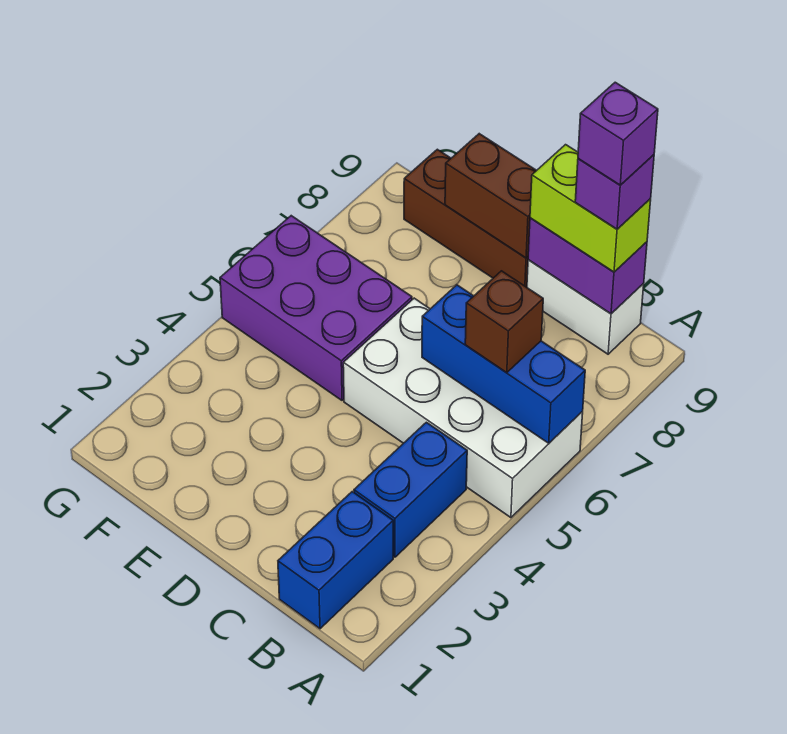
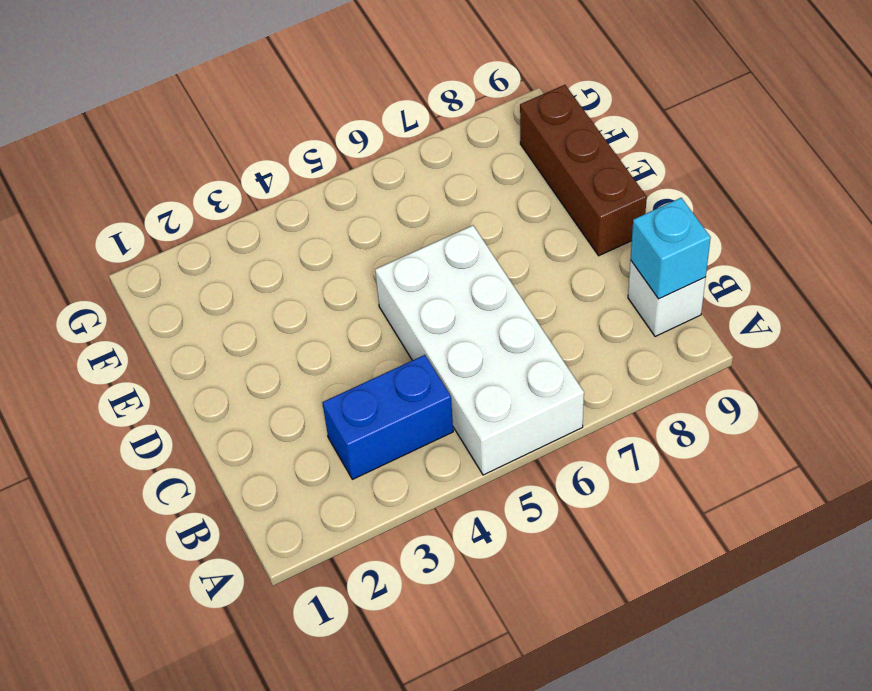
white 1x1 brick [628,260,706,337] -> white 1x2 brick [527,260,644,354]
cyan 1x1 brick [630,198,711,299] -> purple 1x2 brick [528,218,647,314]
none -> blue 1x2 brick [278,492,393,629]
none -> purple 2x3 brick [220,216,412,400]
none -> blue 1x3 brick [422,285,585,443]

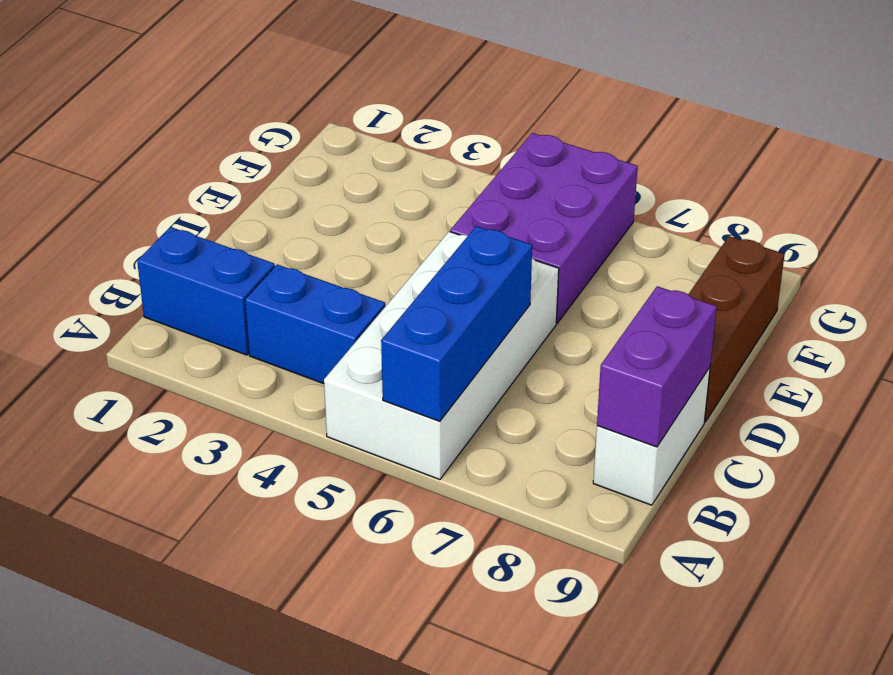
none -> brown 1x2 brick [445,134,537,258]
none -> brown 1x1 brick [465,271,543,373]
none -> lime 1x2 brick [530,145,651,272]

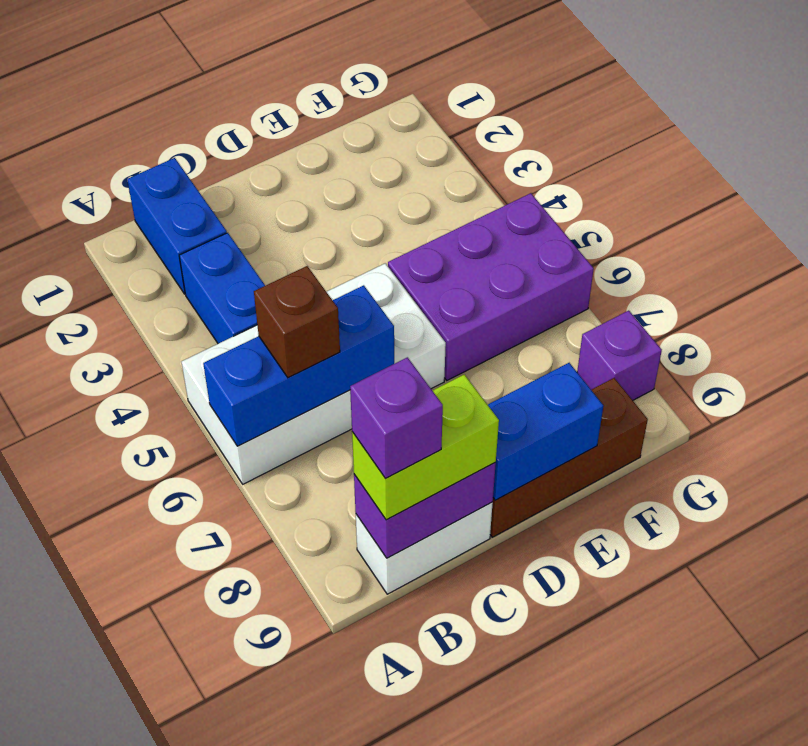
blue 1x2 brick [488,363,603,500] -> brown 1x2 brick [445,134,537,258]
purple 1x1 brick [577,311,662,400] -> purple 1x1 brick moved to [578,82,658,185]

